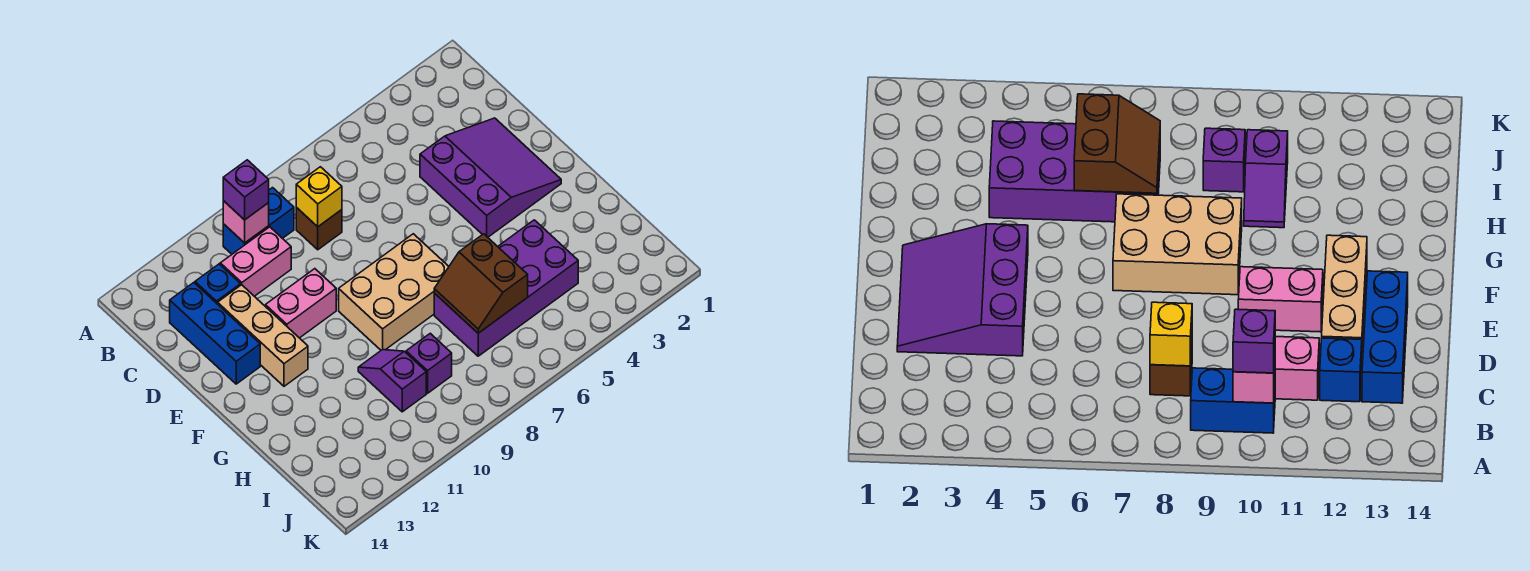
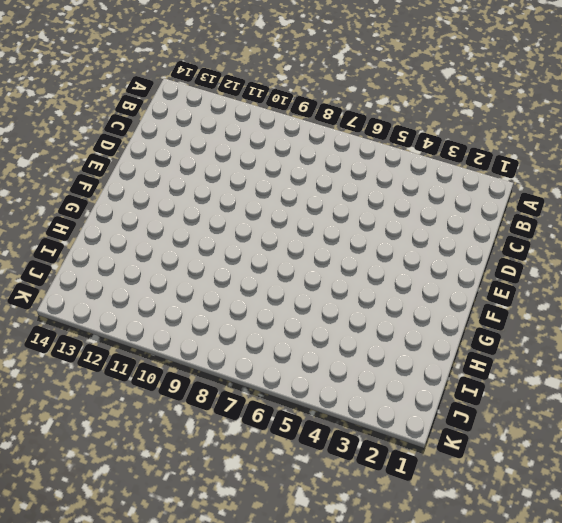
none -> blue 1x2 brick [223,188,294,254]
none -> brown 1x1 brick [296,207,342,250]
none -> pink 1x2 brick [220,227,291,296]

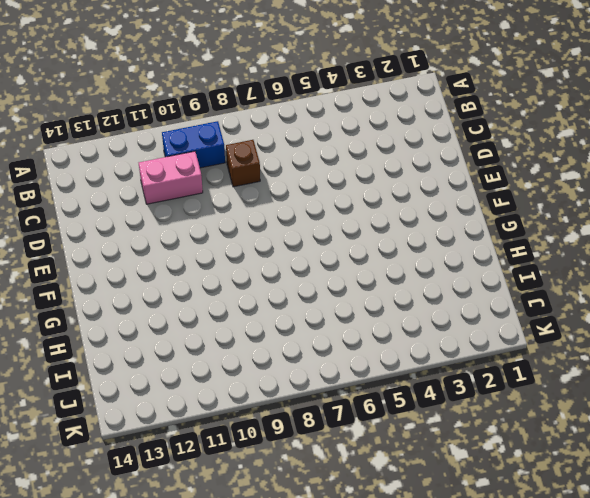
none -> blue 1x1 brick [195,264,241,304]
none -> blue 1x3 brick [170,283,260,384]
none -> purple 3x3 slope [420,118,561,237]

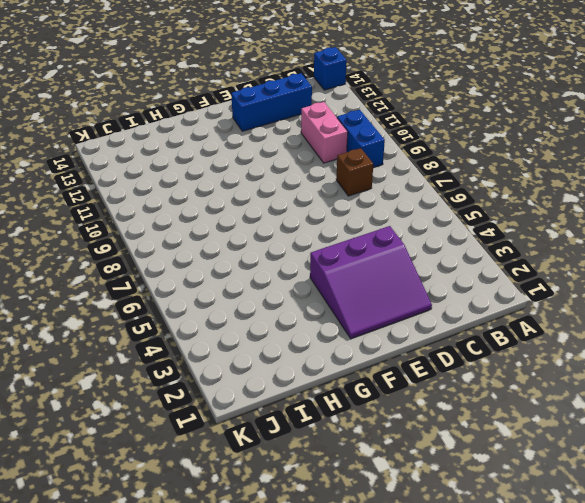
blue 1x1 brick [314,47,346,90] -> blue 1x1 brick moved to [195,264,241,304]
none -> tan 1x3 brick [218,285,308,386]
none -> pink 1x2 brick [265,269,336,338]
none -> tan 2x3 brick [339,234,449,350]

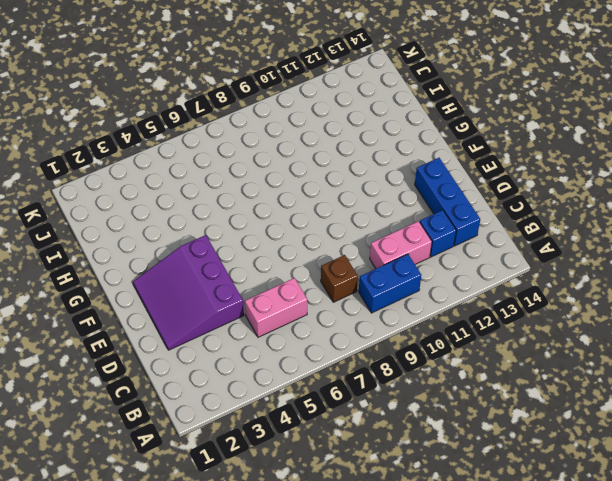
pink 1x2 brick [245,278,307,337] -> pink 1x2 brick moved to [265,269,336,338]
none -> tan 1x3 brick [218,285,308,386]
none -> tan 2x3 brick [339,234,449,350]
none -> purple 2x4 brick [434,220,578,356]

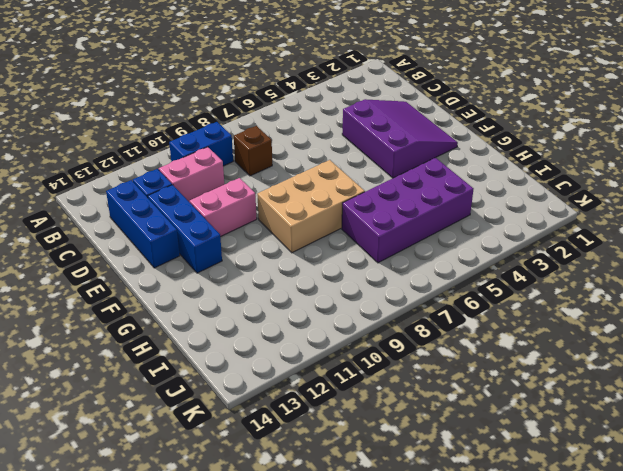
blue 1x3 brick [148,185,222,273] -> tan 1x3 brick [218,285,308,386]
none -> purple 1x2 slope [358,350,426,412]
none -> purple 1x1 brick [406,333,452,393]
none -> pink 1x1 brick [223,201,269,243]

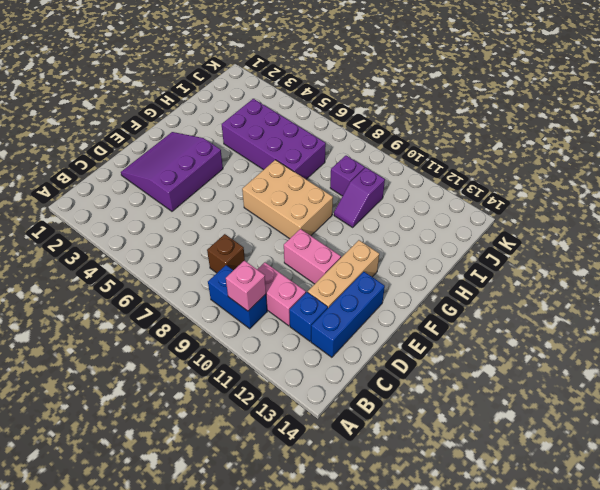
none -> yellow 1x1 brick [296,167,342,227]
none -> brown 2x2 slope [434,234,528,333]
none -> purple 1x1 brick [223,160,269,220]

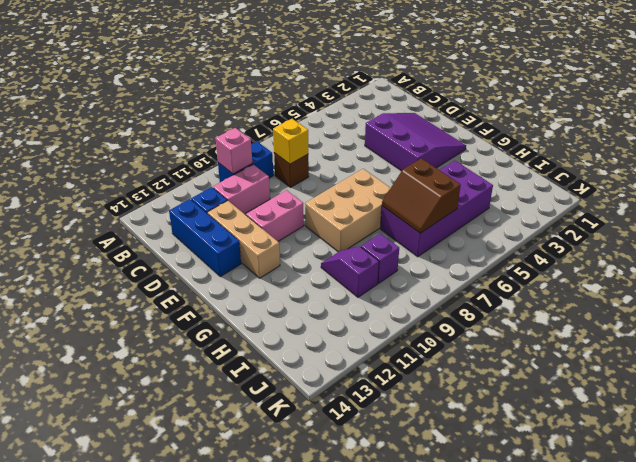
none -> purple 1x1 brick [223,160,269,220]

